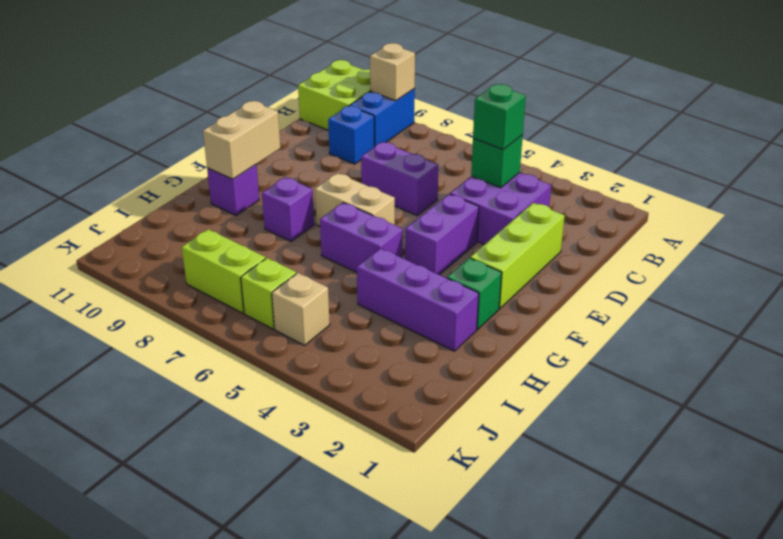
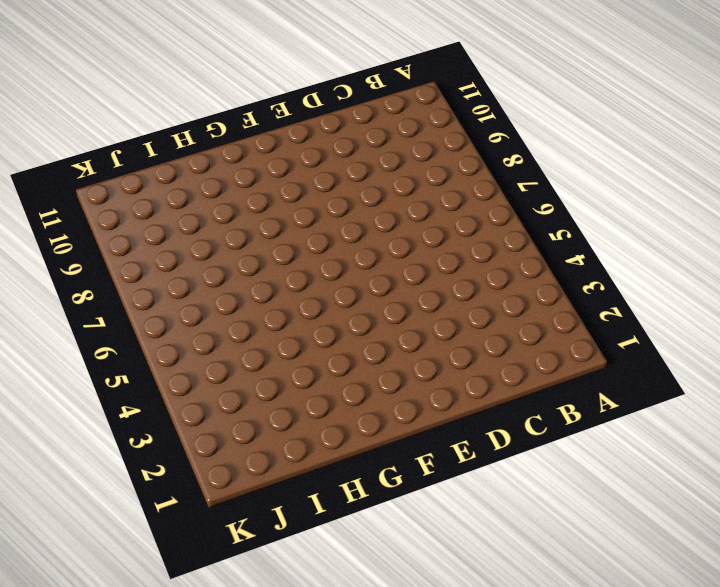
none -> blue 1x2 brick [350,89,415,146]
none -> lime 2x2 brick [298,60,370,131]
none -> purple 2x2 brick [450,172,551,245]

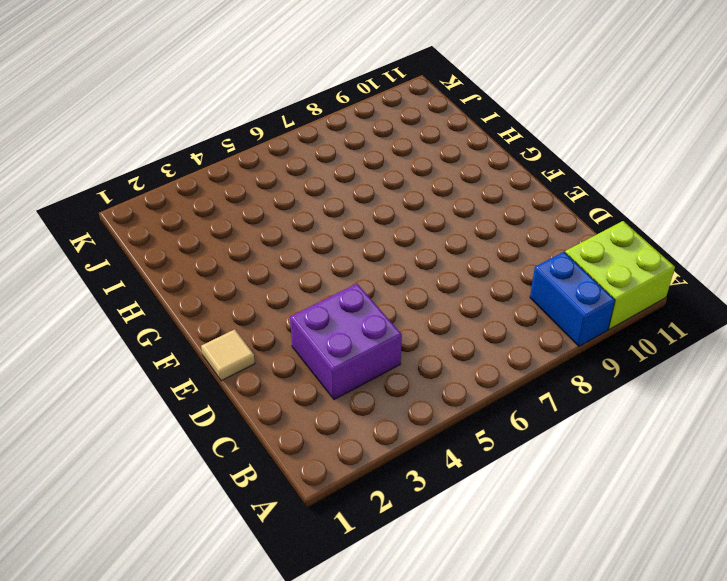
tan 1x1 tile [201,329,255,381] -> none
none -> blue 1x1 brick [328,106,375,164]
none -> lime 1x3 brick [470,203,565,308]
none -> purple 1x2 brick [361,142,438,216]

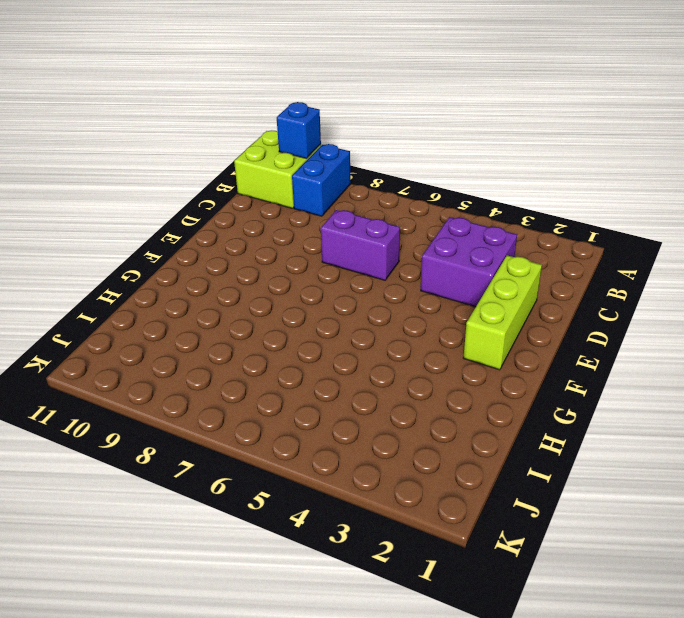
blue 1x1 brick [277,102,321,159] -> blue 1x1 brick moved to [328,106,375,164]
none -> purple 1x2 brick [405,194,479,275]
none -> tan 1x2 brick [315,173,395,226]
none -> green 1x1 brick [447,258,502,329]

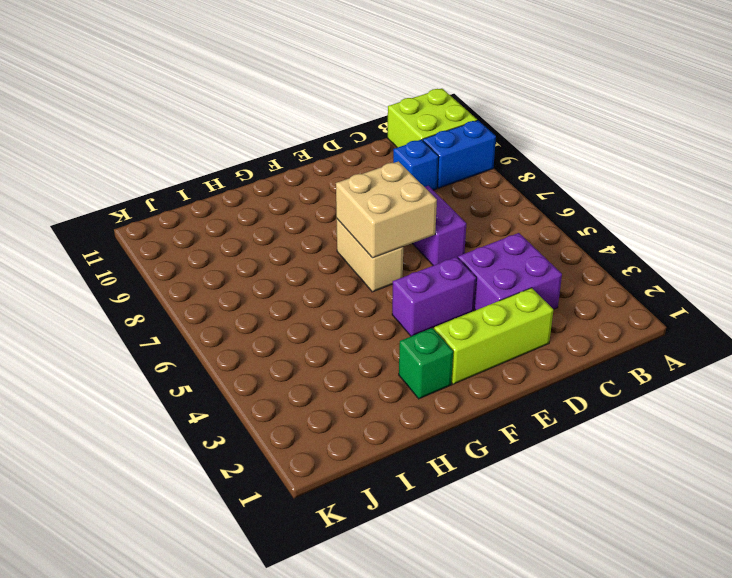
tan 2x2 brick [336,161,437,258] -> none
none -> purple 1x2 brick [320,203,403,272]
none -> purple 1x1 brick [262,177,314,241]
none -> purple 1x1 brick [207,165,259,215]

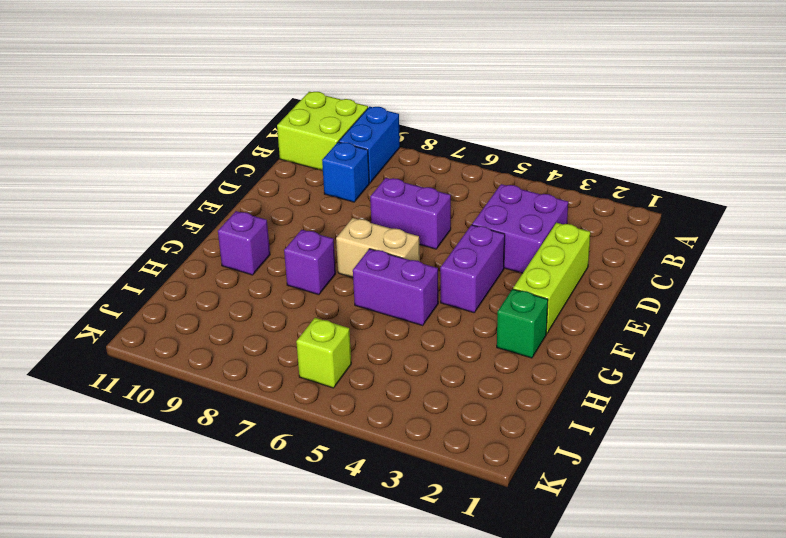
none -> purple 1x3 brick [357,248,479,351]
none -> tan 1x1 brick [272,273,330,345]
none -> lime 1x2 brick [182,229,266,313]

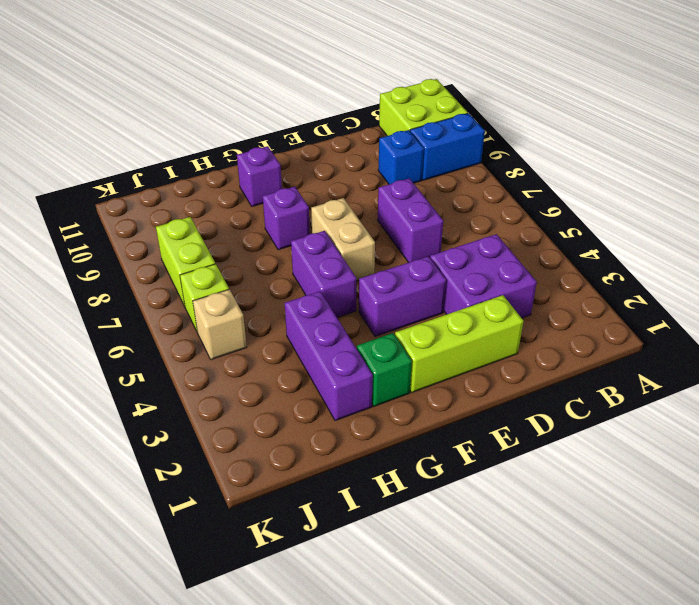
none -> tan 1x1 brick [370,43,415,101]
none -> green 1x1 brick [471,135,523,188]
none -> tan 1x2 brick [203,101,280,179]

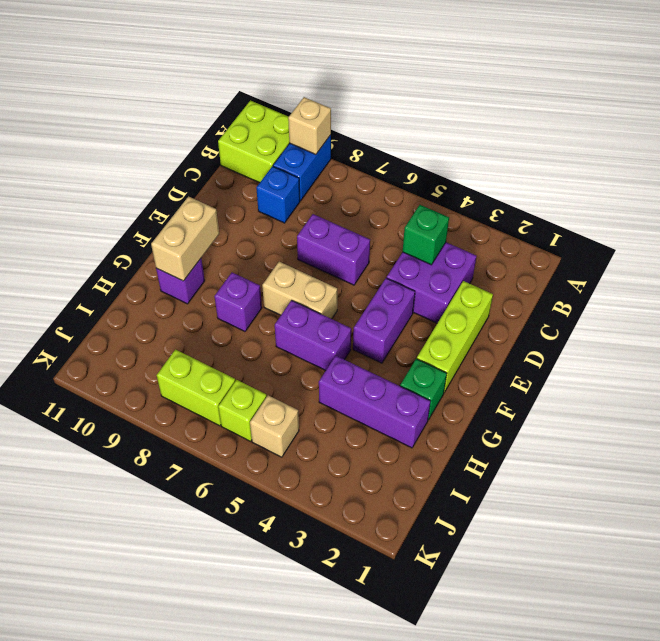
none -> green 1x1 brick [473,84,526,150]

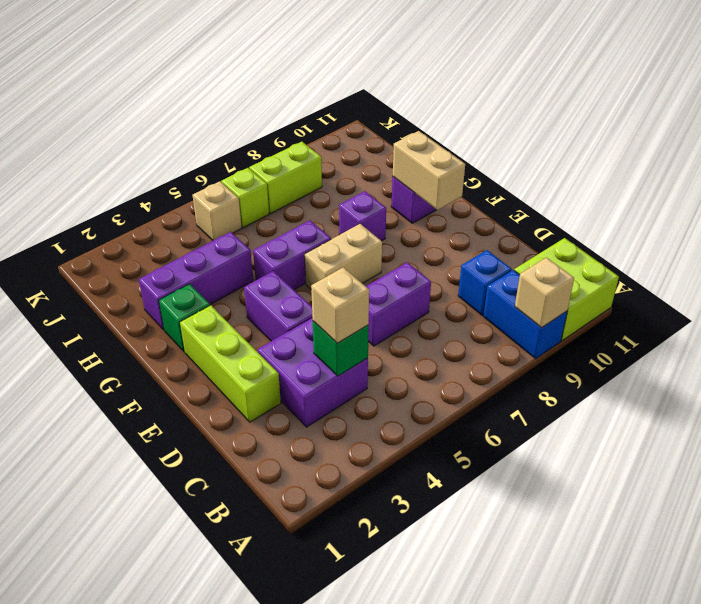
tan 1x1 brick [311,267,369,343] -> green 1x1 brick [473,84,526,150]

